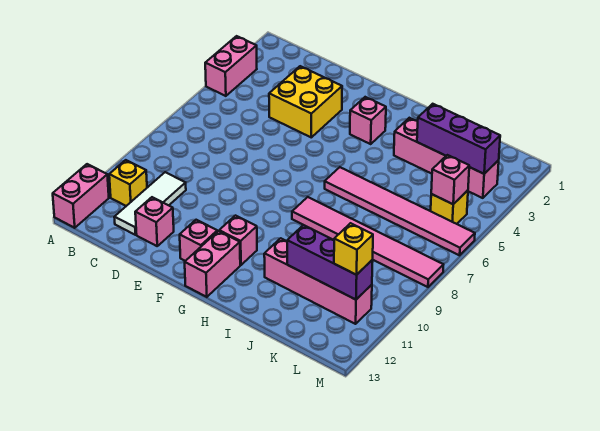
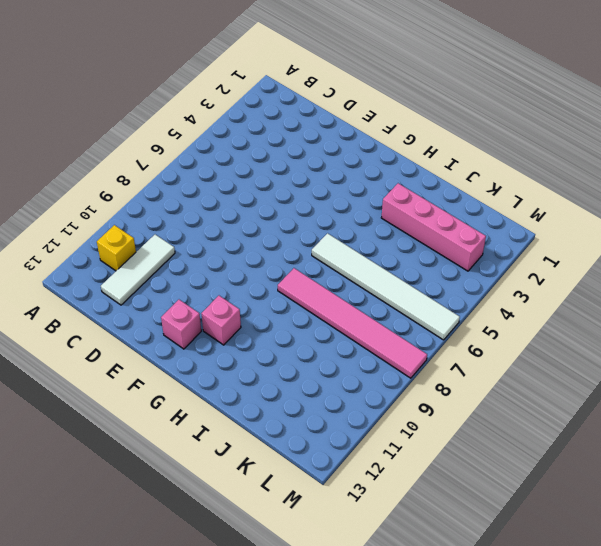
white 1x6 tile [312,233,460,340] -> pink 1x6 tile [325,167,475,255]
none -> pink 1x2 brick [205,36,257,96]
none -> pink 1x2 brick [53,164,109,228]
none -> yellow 2x2 brick [269,66,342,137]

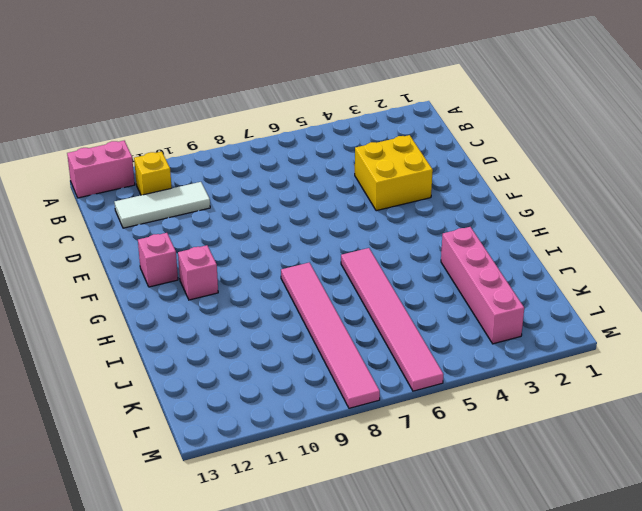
none -> pink 1x2 brick [205,36,257,96]
none -> pink 1x1 brick [135,197,174,246]
none -> pink 1x1 brick [350,97,386,144]

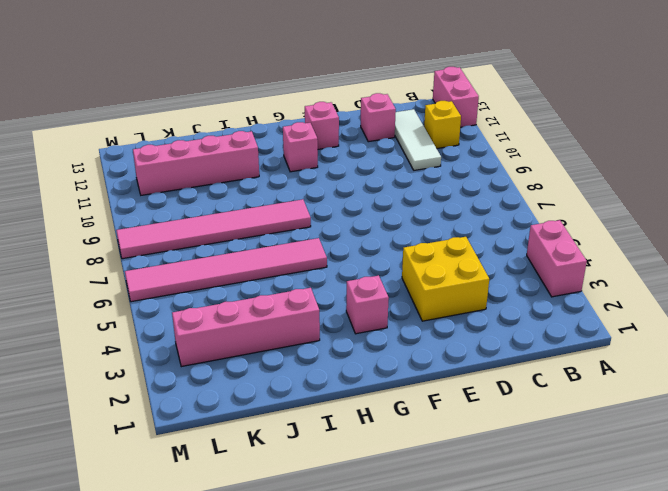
none -> pink 1x2 brick [185,231,240,297]
none -> yellow 1x1 brick [431,190,468,224]
none -> purple 1x3 brick [417,104,500,174]

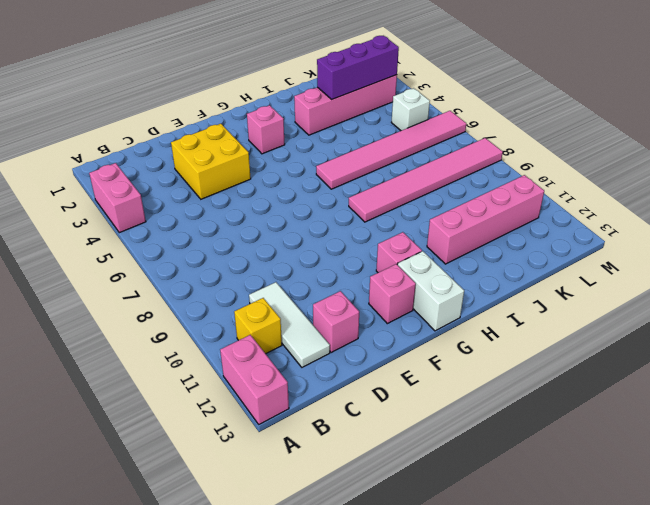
white 1x2 brick [397,251,464,331] -> pink 1x2 brick [185,231,240,297]
white 1x1 brick [391,88,430,131] -> yellow 1x1 brick [431,190,468,224]
none -> purple 1x3 brick [287,225,373,300]
none -> pink 1x1 brick [431,155,469,204]
none -> yellow 1x1 brick [334,223,373,275]

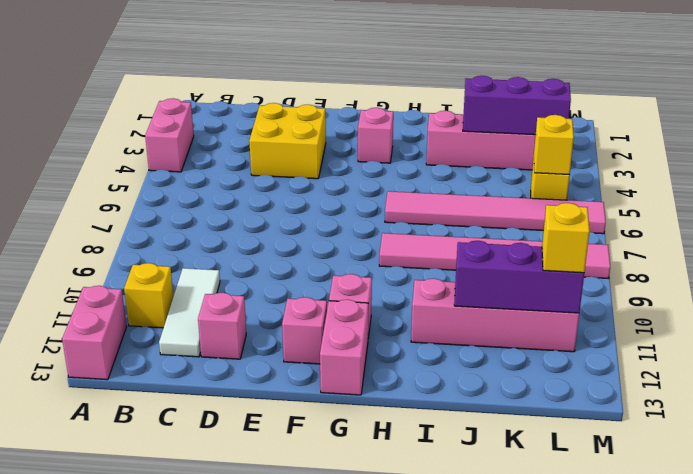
yellow 1x1 brick [534,115,574,175] -> pink 1x1 brick [431,155,469,204]

